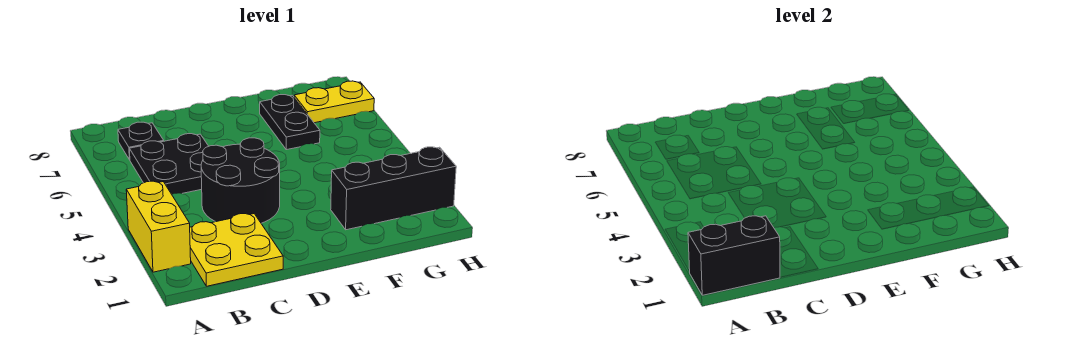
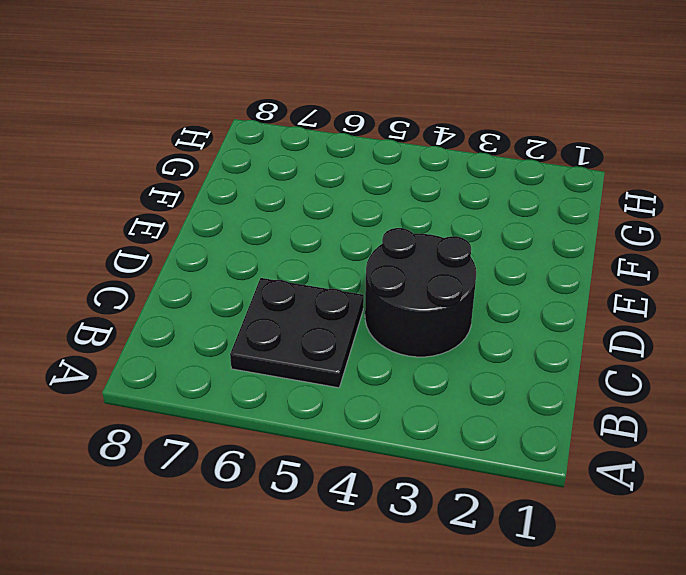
none -> yellow 1x2 brick [126,181,191,272]
none -> yellow 2x2 plate [190,214,283,286]

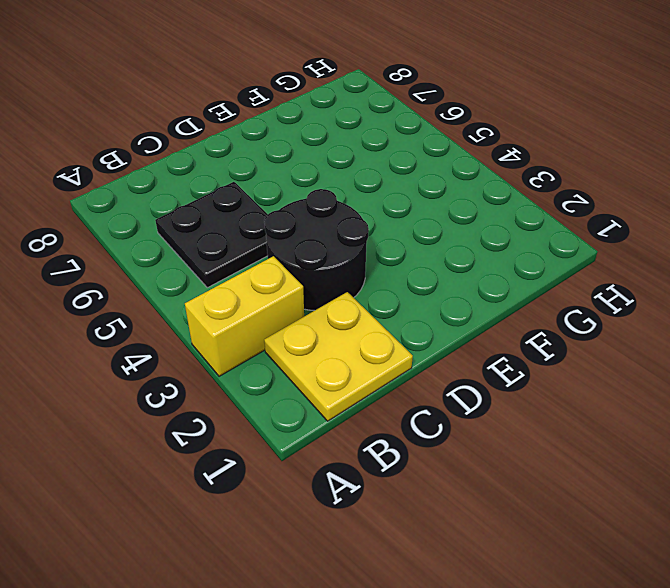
yellow 1x2 brick [185,256,304,376] -> yellow 1x2 brick turned to [126,181,191,272]
none -> black 1x1 plate [118,122,164,160]
none -> black 1x3 brick [331,147,456,230]

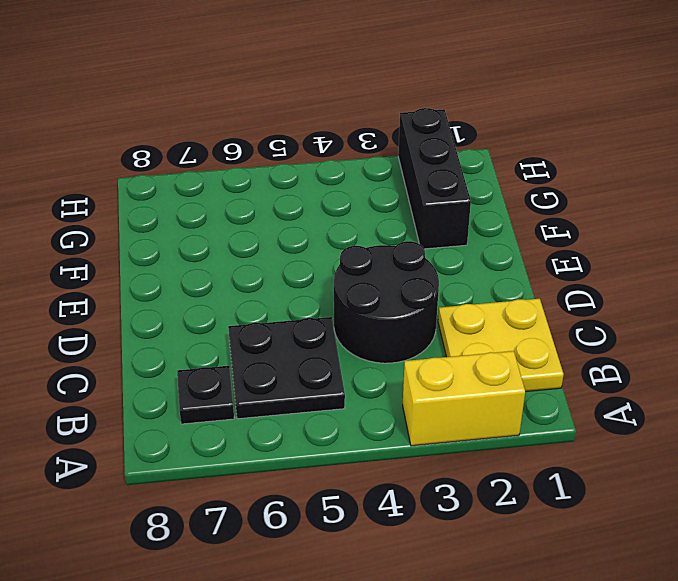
none -> black 1x2 plate [260,95,320,150]
none -> yellow 1x2 plate [294,81,374,123]

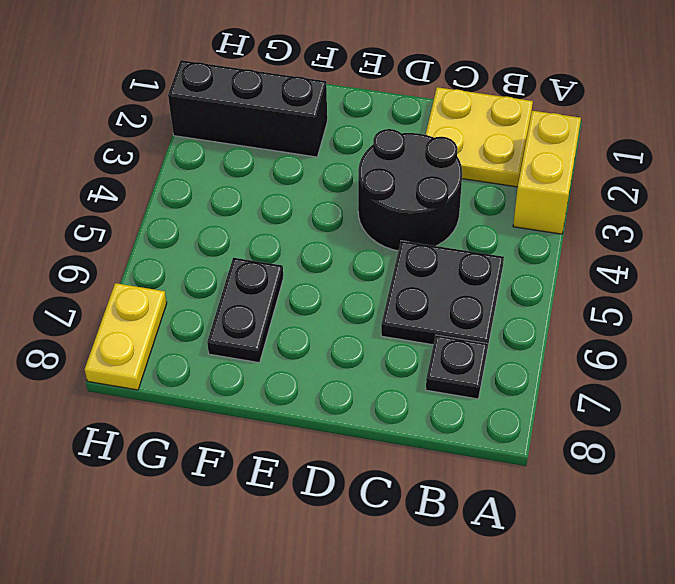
yellow 1x2 plate [85,283,167,390] -> yellow 1x2 plate turned to [294,81,374,123]
none -> black 1x2 brick [688,216,780,295]

